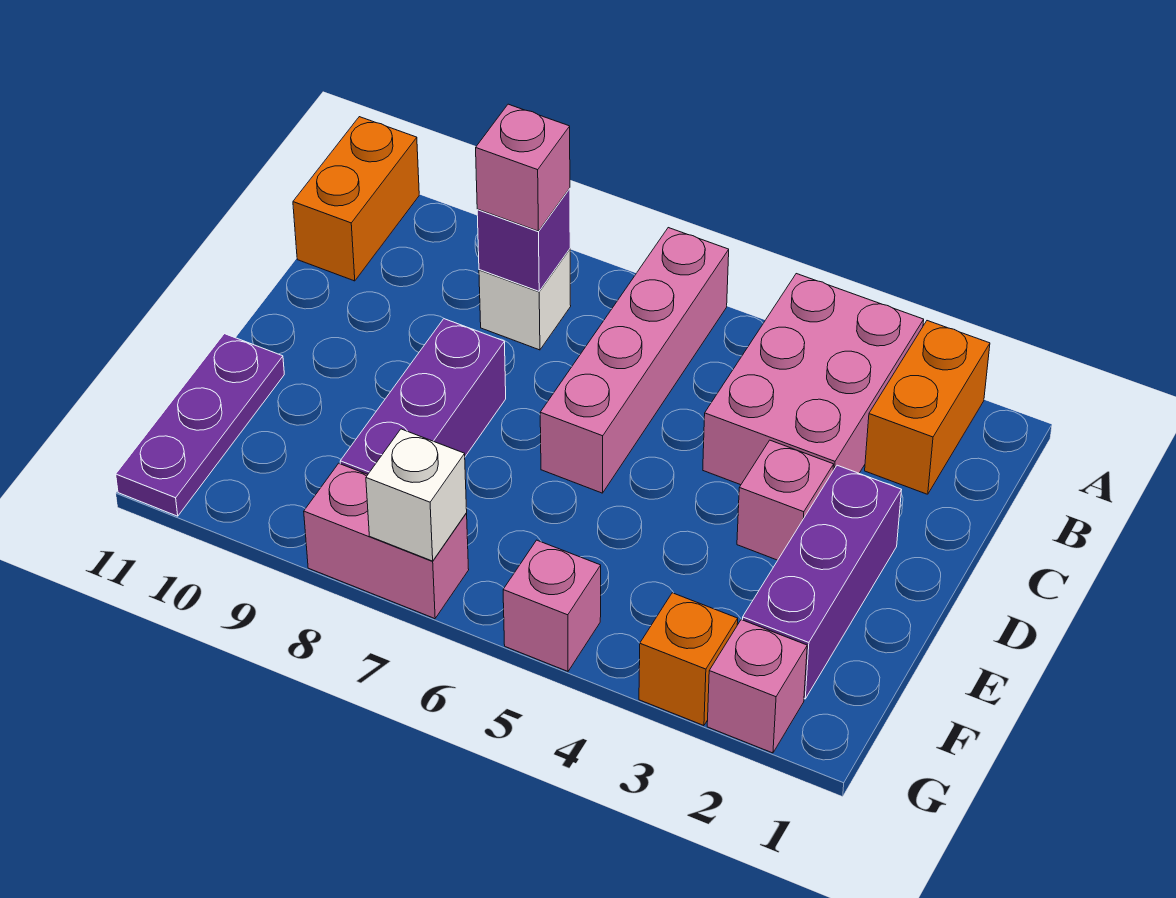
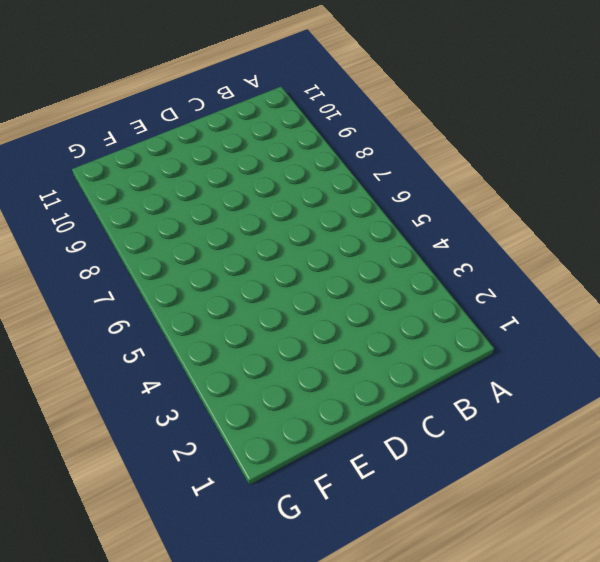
none -> orange 1x2 brick [865,321,990,494]
none -> pink 2x3 brick [703,274,924,485]
none -> pink 1x4 brick [540,228,729,493]

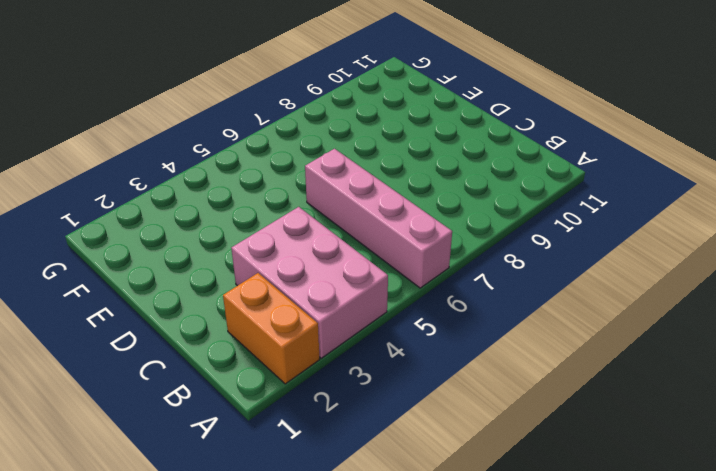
none -> orange 1x2 brick [293,117,419,281]
none -> white 1x1 brick [479,249,571,350]
none -> purple 1x3 brick [743,465,901,699]

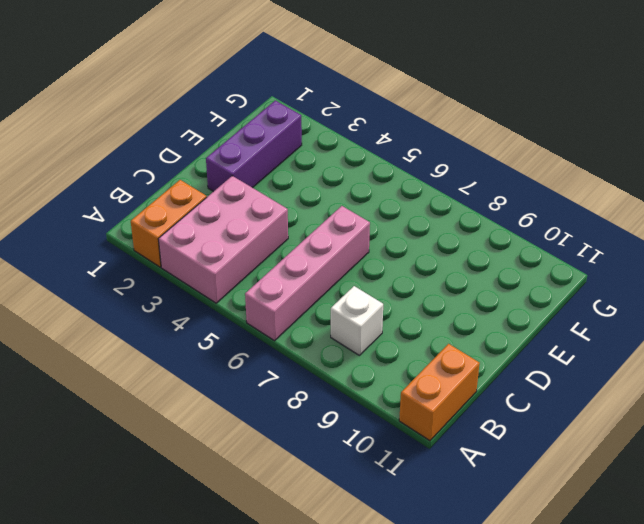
none -> pink 1x1 brick [737,440,834,560]
none -> purple 1x3 brick [340,319,506,474]
none -> purple 1x3 plate [116,334,284,516]

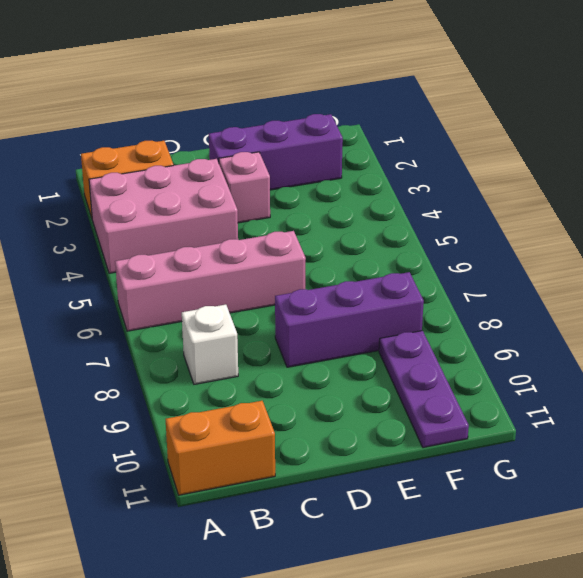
purple 1x3 plate [379,331,469,448] -> purple 1x3 plate turned to [116,334,284,516]
none -> pink 1x1 brick [707,620,807,753]
none -> orange 1x1 brick [639,593,738,726]
none -> pink 1x1 brick [503,540,601,671]

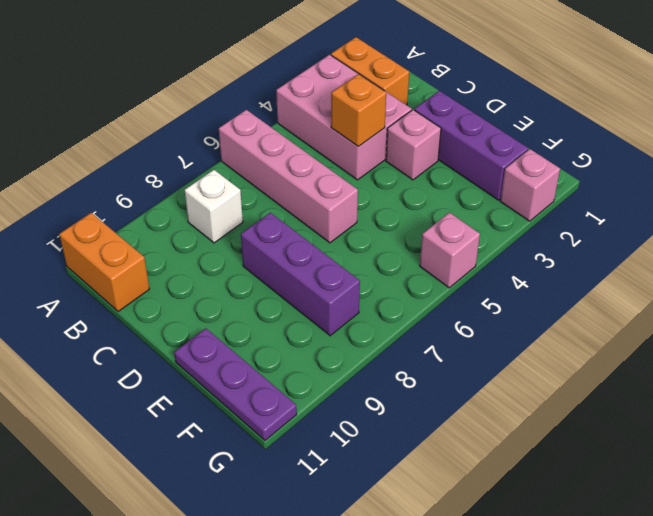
orange 1x1 brick [331,74,386,147] -> orange 1x1 brick moved to [639,593,738,726]
none -> pink 1x2 brick [304,463,469,619]
none -> purple 1x1 brick [477,188,570,291]
none -> white 1x1 brick [366,429,467,561]

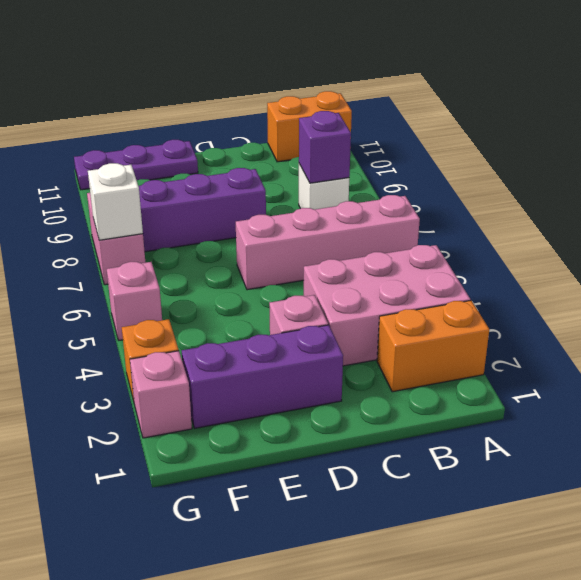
none -> pink 1x1 brick [476,104,570,231]

